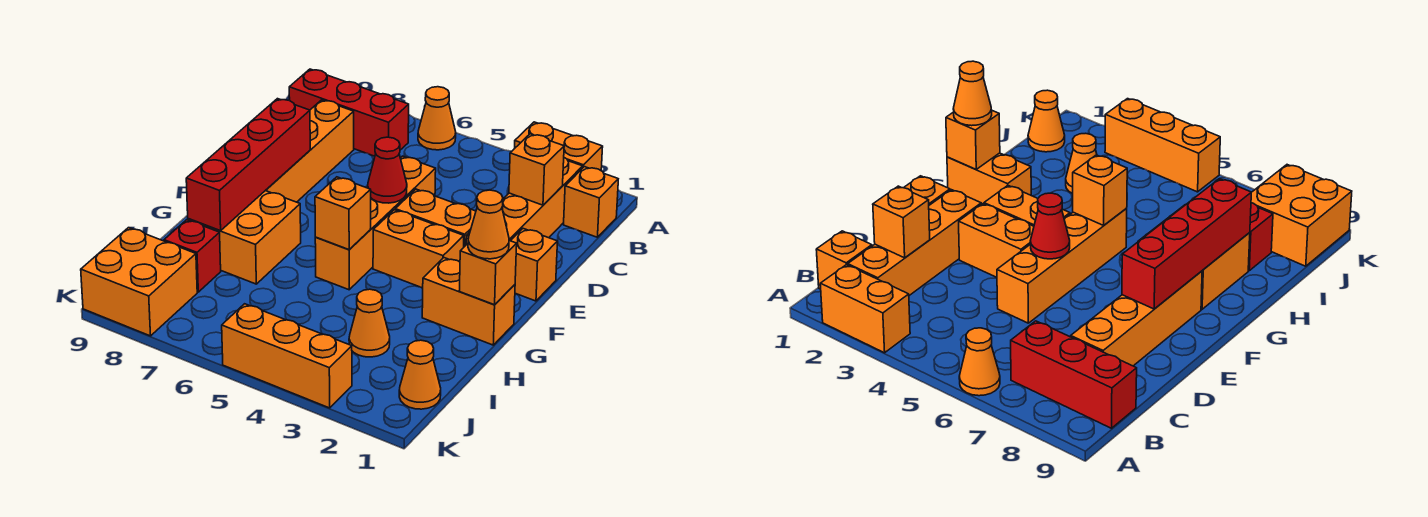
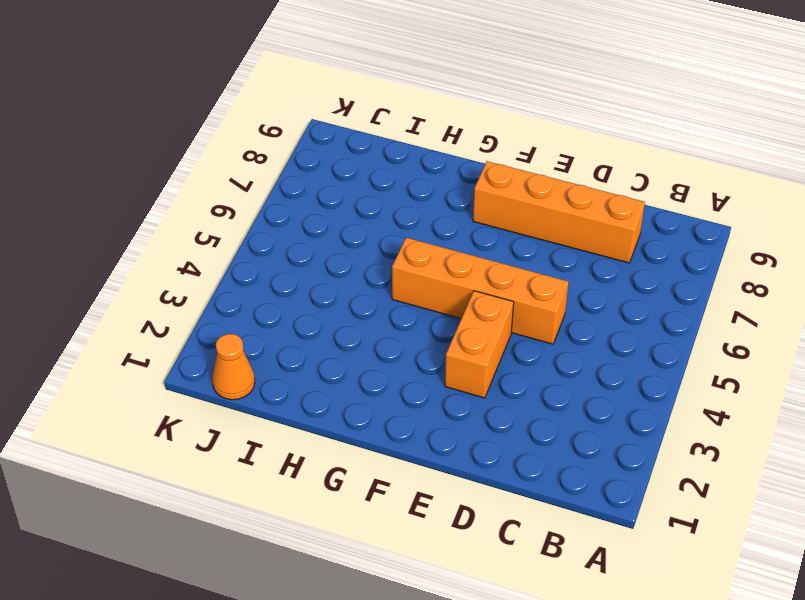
none -> orange 1x2 brick [515,122,603,170]
none -> orange 1x1 cone [418,87,456,150]
none -> orange 1x1 brick [564,167,618,237]

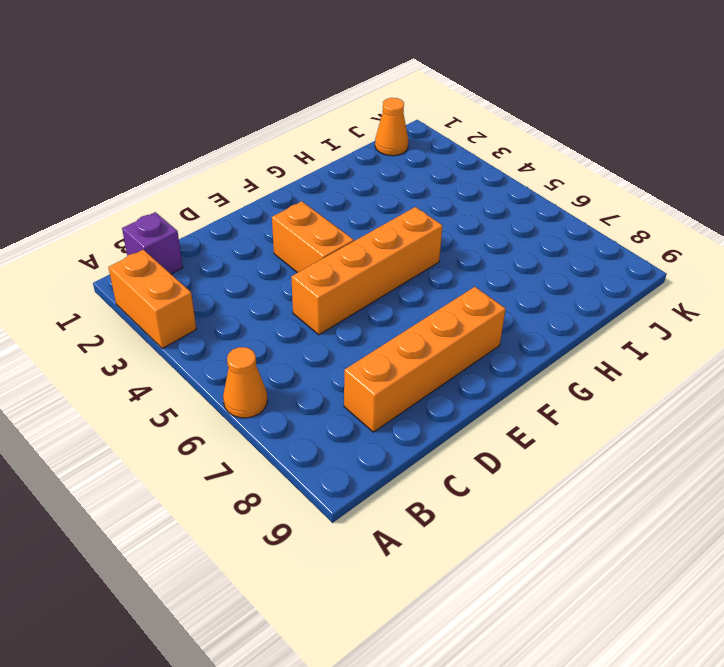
purple 1x1 brick [122,212,183,274] -> orange 1x1 brick [564,167,618,237]
none -> orange 1x4 brick [466,158,583,245]
none -> red 1x3 brick [289,69,409,156]
none -> orange 1x1 brick [511,229,558,301]

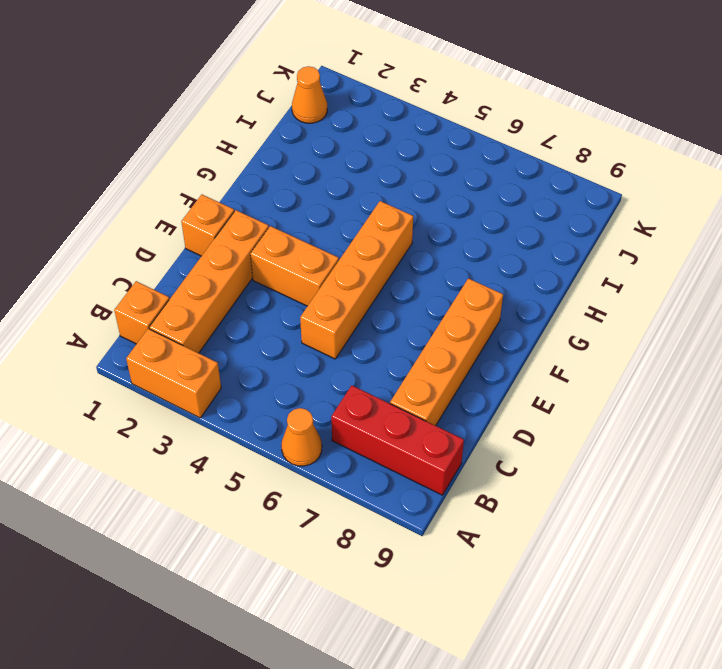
none -> orange 1x2 brick [373,210,464,288]
none -> orange 1x2 brick [422,258,515,345]
none -> orange 2x2 brick [188,191,301,284]

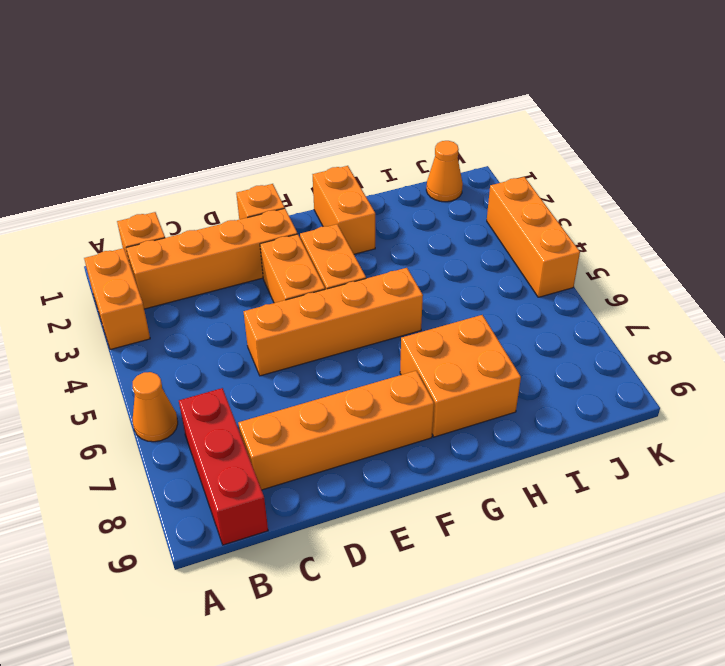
none -> orange 1x1 cone [349,289,390,357]
none -> red 1x1 brick [164,220,221,292]
none -> orange 2x2 brick [81,228,197,336]

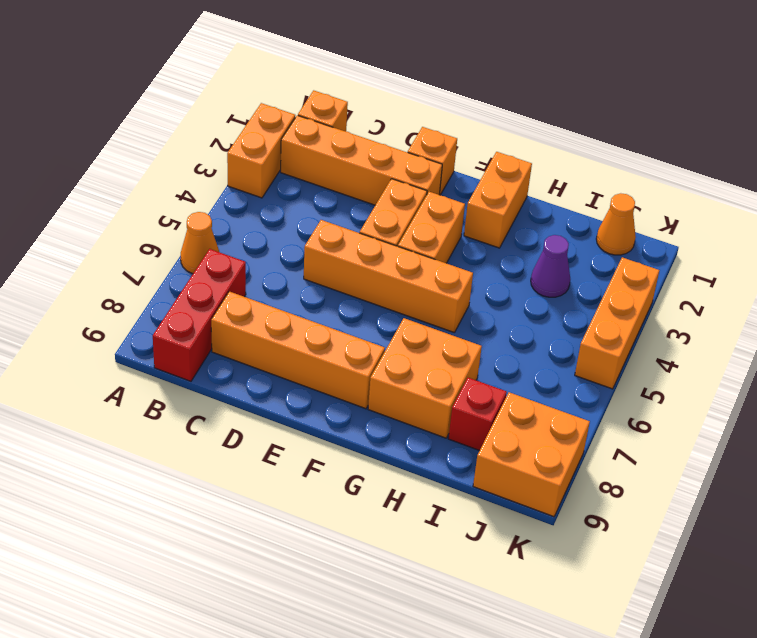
purple 1x1 cone [531,235,570,297] -> orange 1x1 cone [349,289,390,357]
none -> orange 1x1 brick [509,134,564,205]
none -> red 1x1 cone [368,137,407,203]
none -> red 1x4 brick [186,99,310,231]

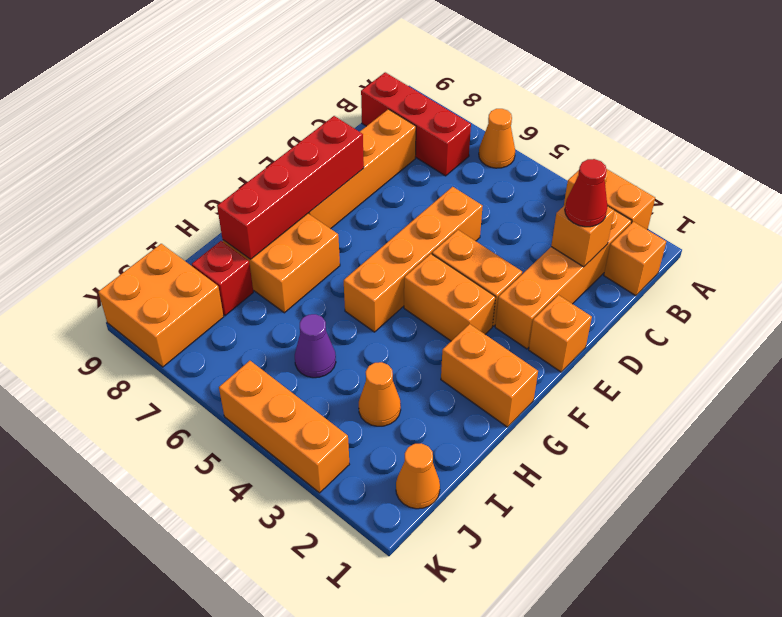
red 1x1 cone [565,159,608,227] -> red 1x1 cone moved to [368,137,407,203]
purple 1x1 cone [295,314,336,378] -> none
none -> orange 1x1 brick [459,241,517,305]
none -> orange 1x1 brick [315,177,371,250]
none -> orange 1x1 cone [468,190,509,259]

